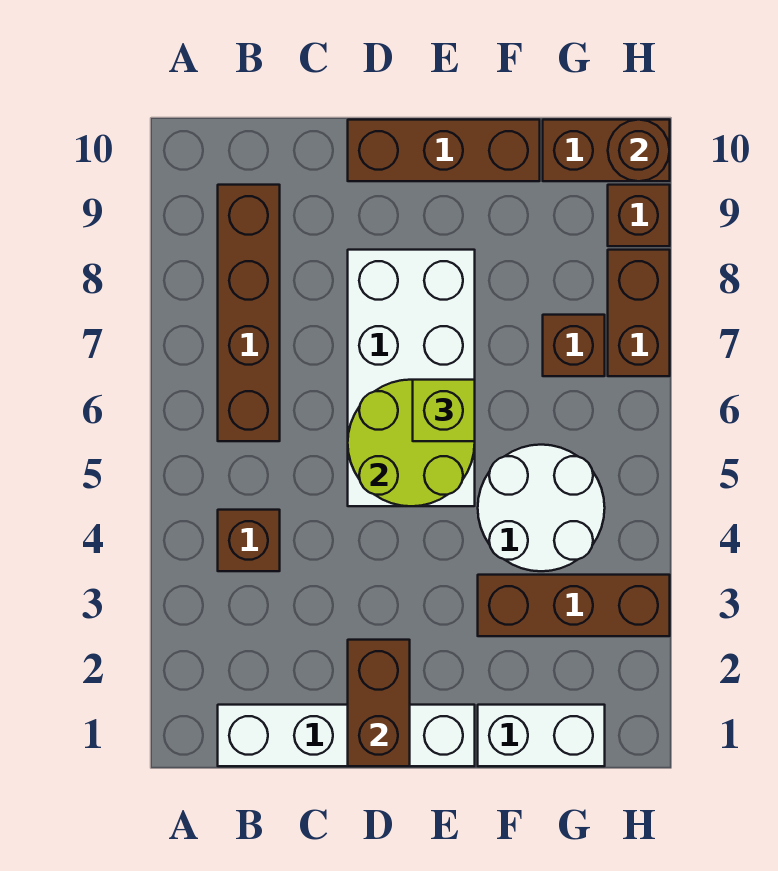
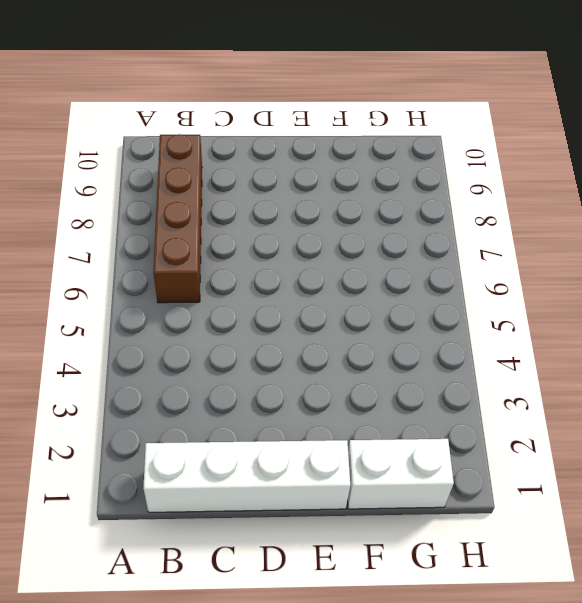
none -> brown 1x1 brick [218,510,280,571]
none -> white 2x4 brick [348,250,475,506]
none -> brown 1x3 brick [348,120,540,181]

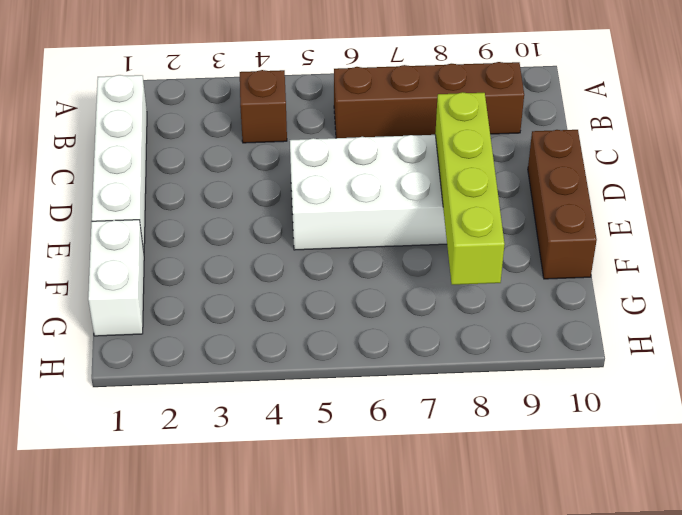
lime 1x4 brick [435,92,505,285] -> none
none -> brown 1x3 brick [478,575,670,636]
none -> white 2x2 round brick [478,445,605,571]
none -> brown 1x1 brick [543,315,605,376]

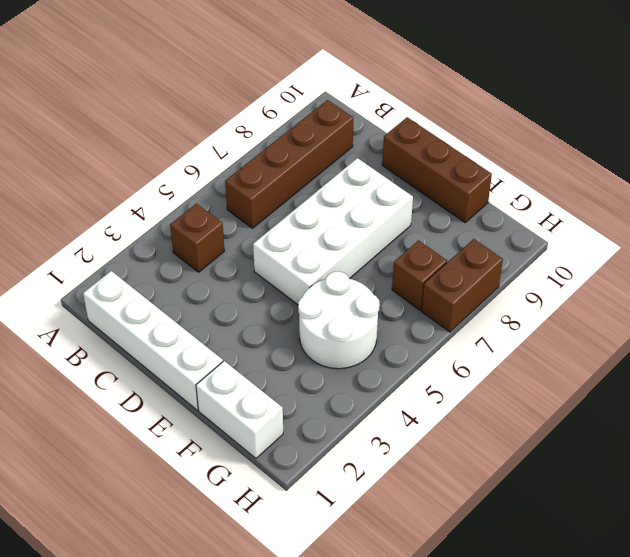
none -> brown 1x3 brick [478,575,670,636]
none -> brown 1x2 brick [543,120,670,181]
none -> brown 1x1 brick [608,185,670,246]

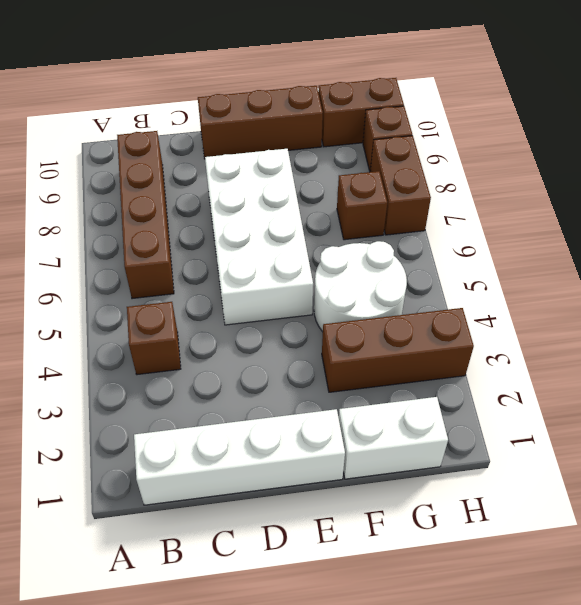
none -> brown 1x2 brick [348,640,410,766]
none -> lime 2x2 round brick [348,380,475,506]
none -> brown 1x1 round brick [608,120,670,181]

